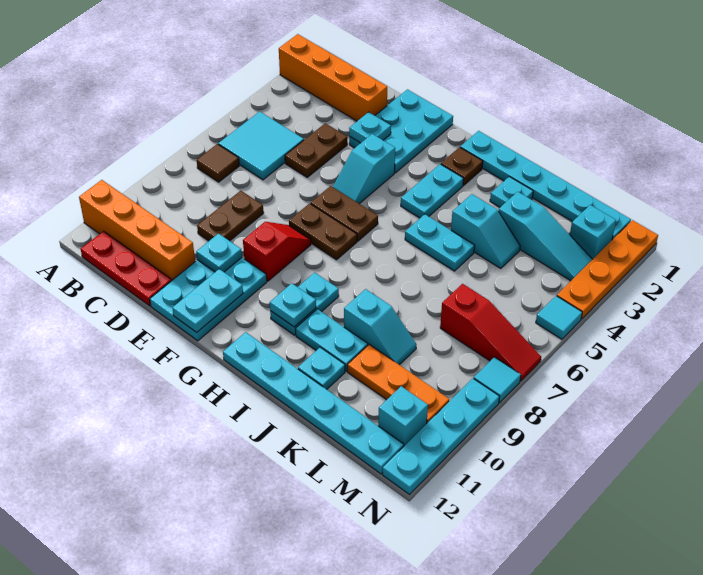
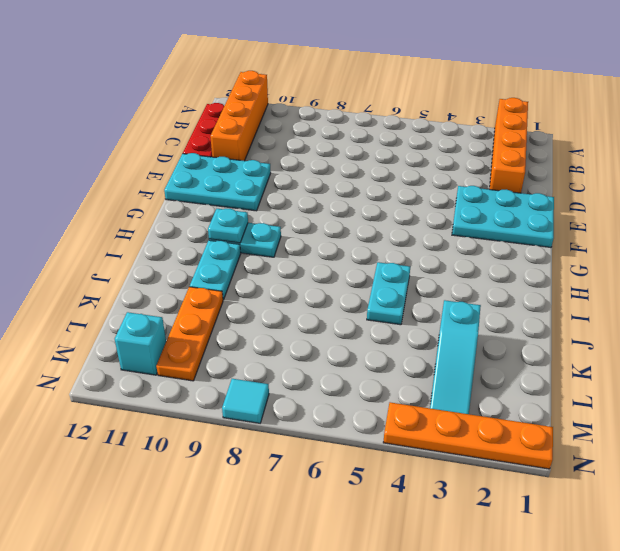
none -> cyan 2x2 tile [218,111,304,180]
none -> brown 1x1 tile [197,144,239,182]
none -> brown 1x2 plate [285,123,347,177]
none -> brown 1x2 plate [197,191,264,241]

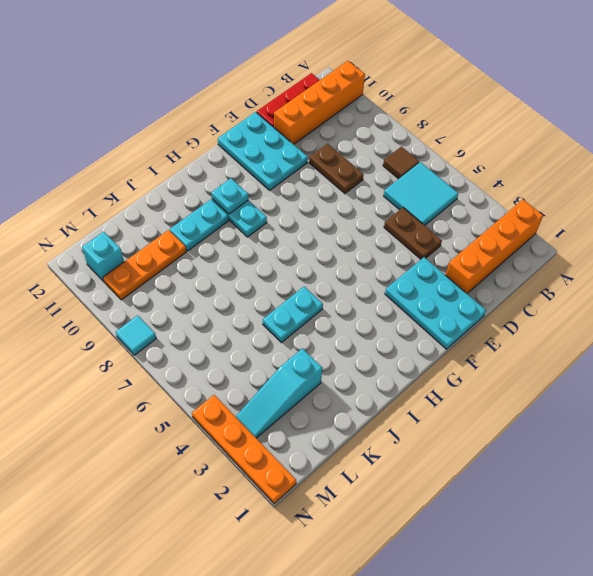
none -> cyan 1x2 slope [333,134,395,204]
none -> brown 1x2 plate [311,186,378,241]
none -> brown 1x2 plate [289,204,357,260]
none -> red 1x2 slope [243,222,311,281]

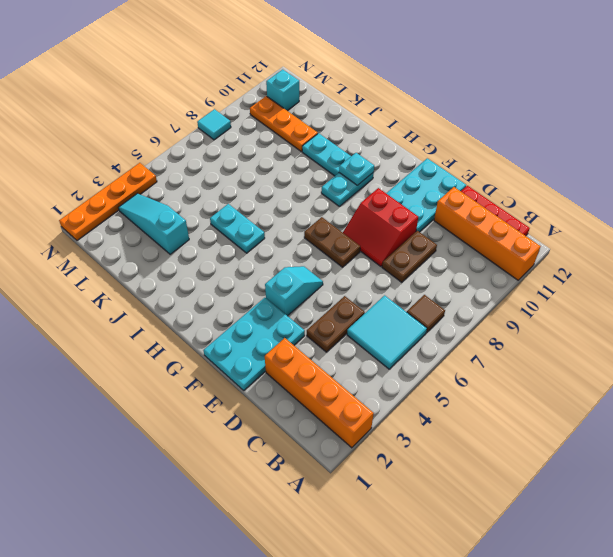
red 2x2 slope [343,188,418,266] -> red 1x2 slope [243,222,311,281]
none -> brown 1x2 plate [311,186,378,241]
none -> cyan 1x6 plate [460,131,631,240]
none -> brown 1x1 plate [441,147,483,185]
none -> cyan 1x2 plate [401,164,464,218]

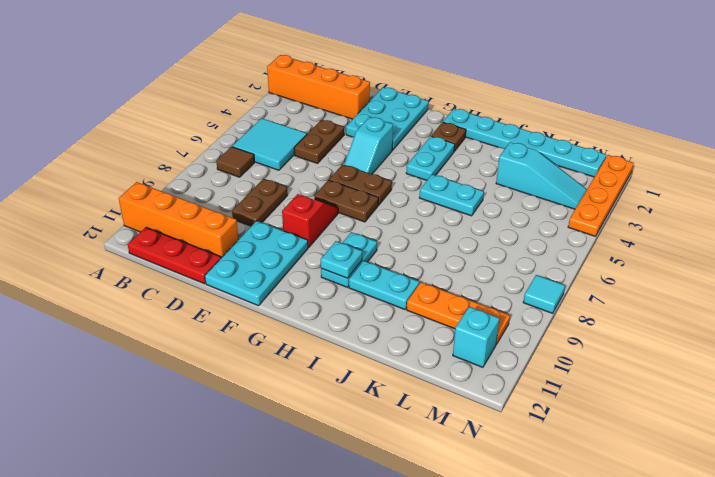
none -> cyan 1x6 plate [223,332,404,474]
none -> cyan 1x1 plate [490,177,533,207]
none -> cyan 1x2 slope [451,194,520,269]
none -> cyan 1x2 slope [344,289,416,365]

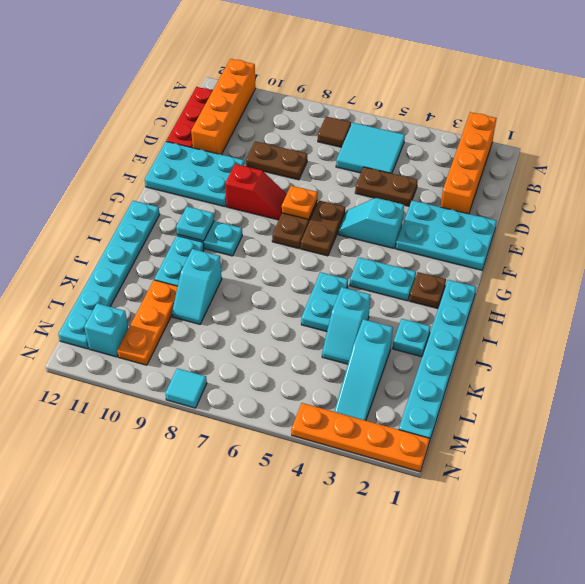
orange 1x1 plate [282,186,318,219] -> none
none -> cyan 1x1 plate [298,347,345,389]
none -> red 1x3 slope [440,284,541,381]
none -> cyan 1x1 brick [570,205,616,259]
none -> cyan 1x1 tile [536,296,582,339]

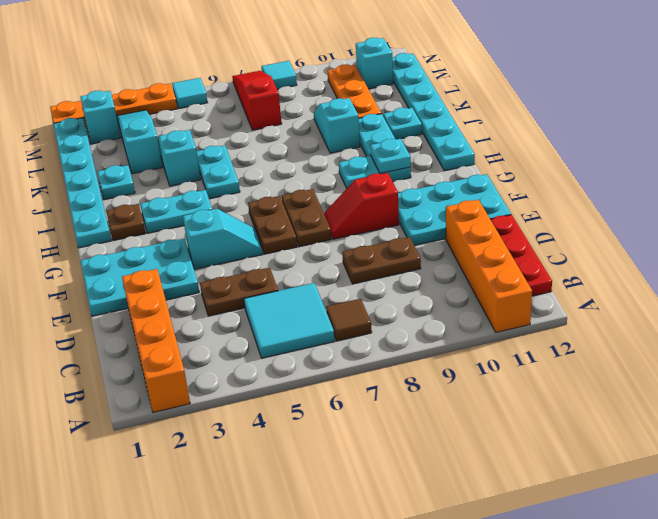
none -> cyan 1x4 plate [383,378,500,495]
none -> cyan 1x1 plate [349,112,391,143]
none -> cyan 1x1 plate [196,234,242,272]
none -> cyan 1x2 plate [172,269,243,332]

